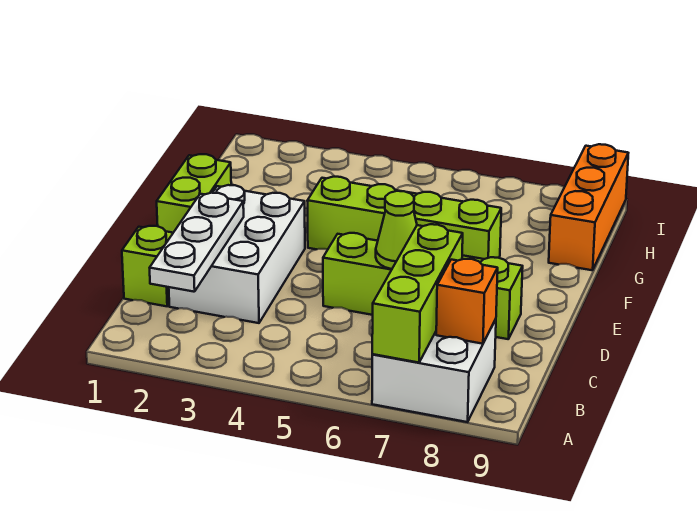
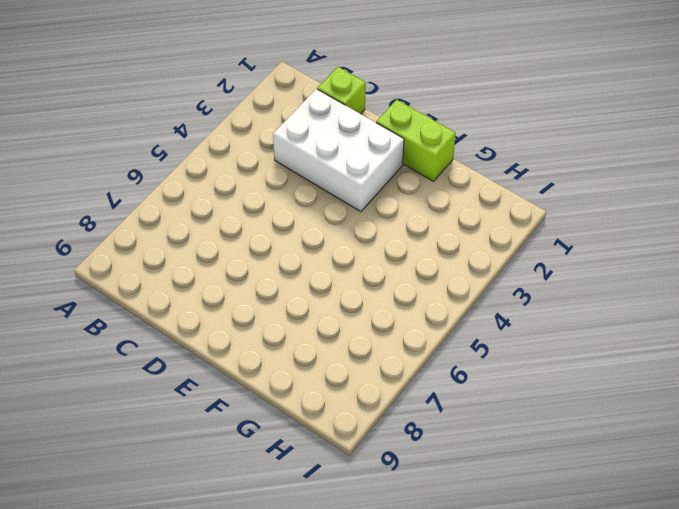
none -> white 2x2 brick [372,319,496,422]
none -> lime 1x4 brick [323,233,523,339]

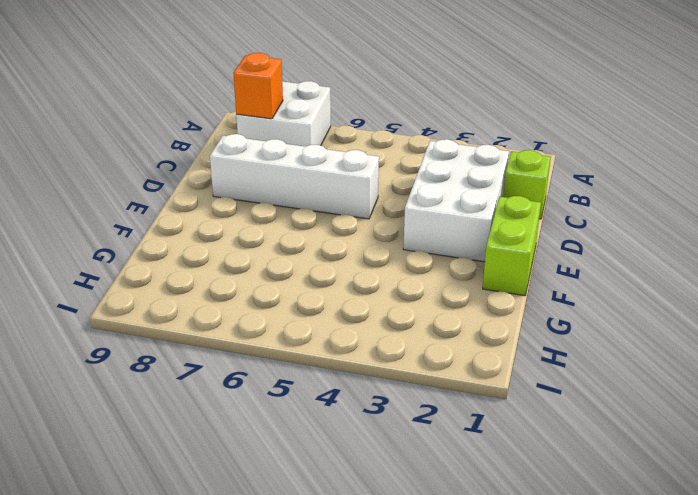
white 1x4 brick [210,134,379,219] -> lime 1x4 brick [323,233,523,339]
none -> lime 1x4 brick [307,177,501,259]
none -> orange 1x3 brick [549,144,628,270]

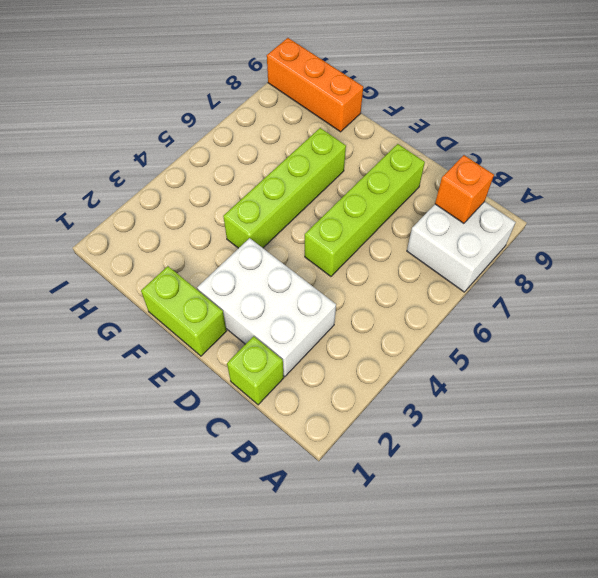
none -> lime 1x3 brick [372,224,463,363]
none -> white 1x3 plate [150,193,244,292]

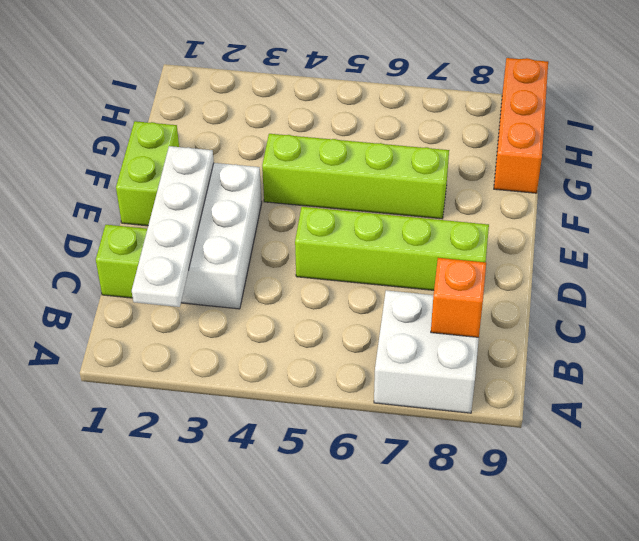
white 1x4 plate [132,146,214,307] -> white 1x3 plate [150,193,244,292]
none -> lime 1x3 brick [372,224,463,363]
none -> lime 1x1 cone [376,191,417,269]

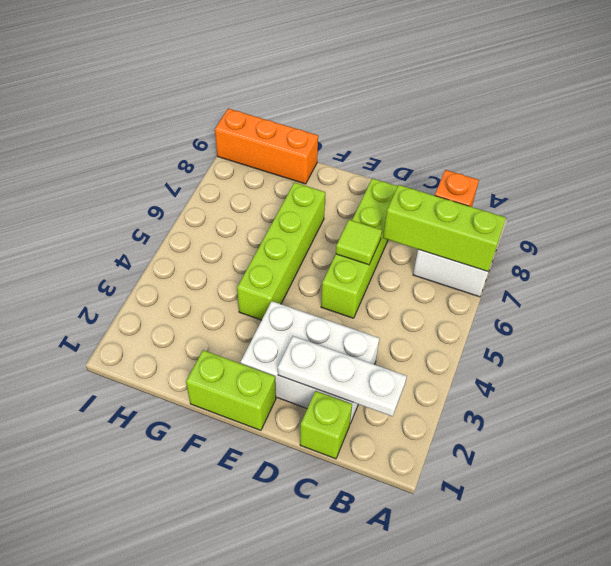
lime 1x1 tile [336,220,382,265] -> lime 1x1 cone [376,191,417,269]

